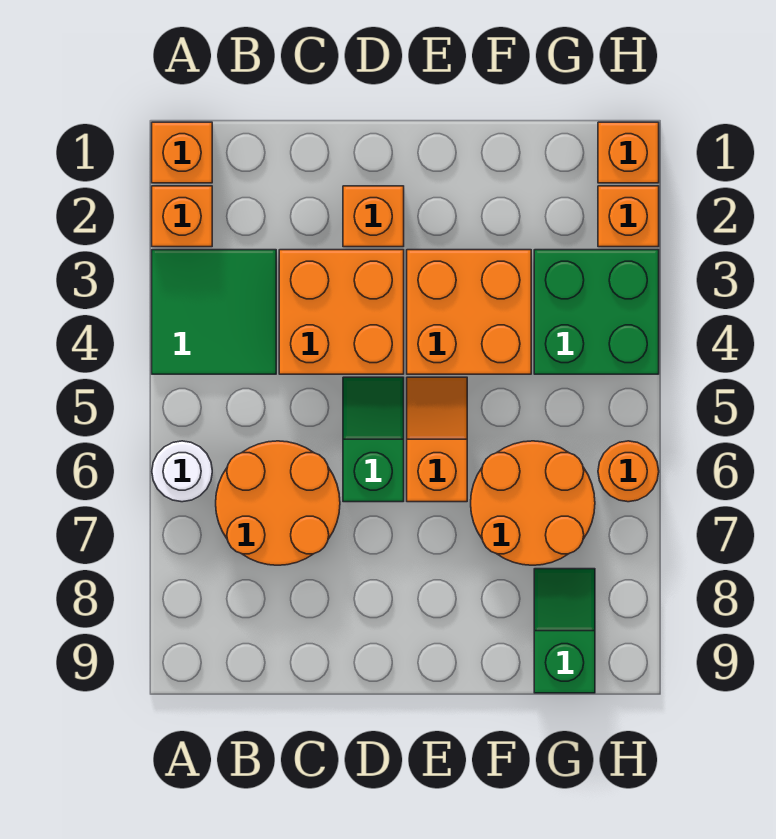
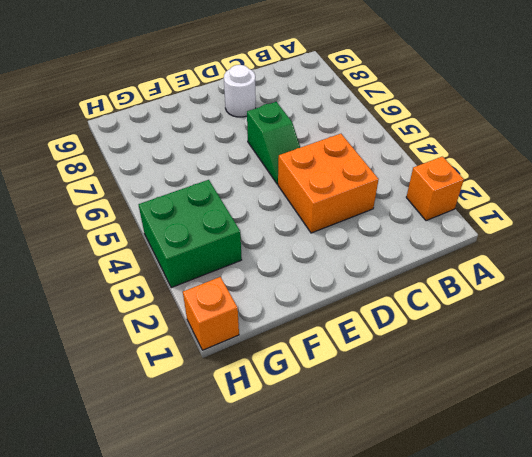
white 1x1 round brick [224,65,256,117] -> white 1x1 round brick moved to [152,441,212,502]
none -> orange 1x1 brick [152,122,212,183]
none -> green 2x2 tile [152,250,276,374]
none -> orange 2x2 round brick [216,441,340,565]

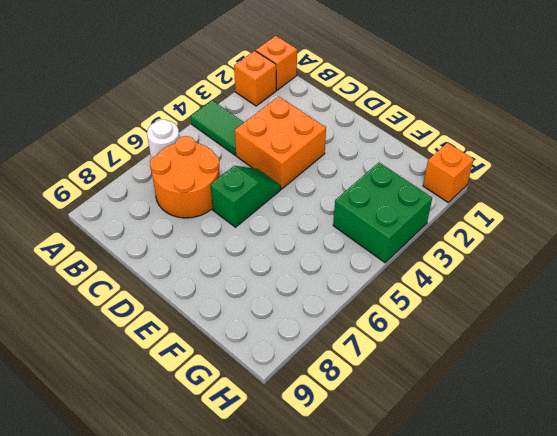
green 1x2 tile [191,101,244,155] -> green 2x2 tile [152,250,276,374]
none -> orange 1x1 brick [343,186,404,247]
none -> orange 2x2 brick [407,250,531,374]
none -> orange 1x2 slope [407,377,467,502]

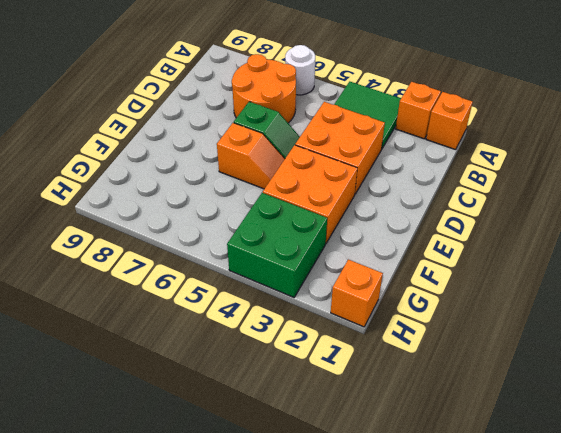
none -> orange 1x1 brick [343,186,404,247]
none -> orange 2x2 round brick [471,441,595,565]
none -> green 1x2 slope [534,569,595,693]

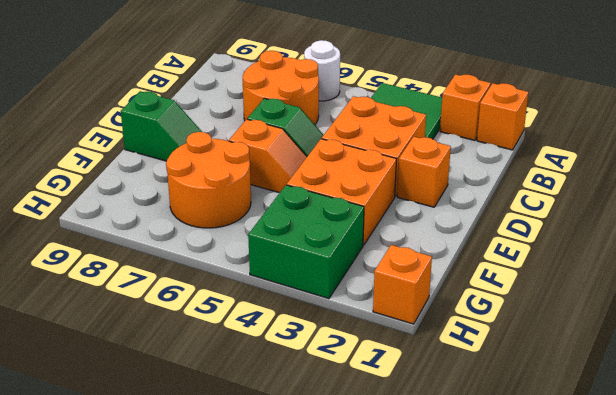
green 1x2 slope [121,91,202,161] -> green 1x2 slope moved to [534,569,595,693]
none -> orange 1x1 brick [598,186,659,247]
none -> orange 1x1 round brick [598,441,659,502]

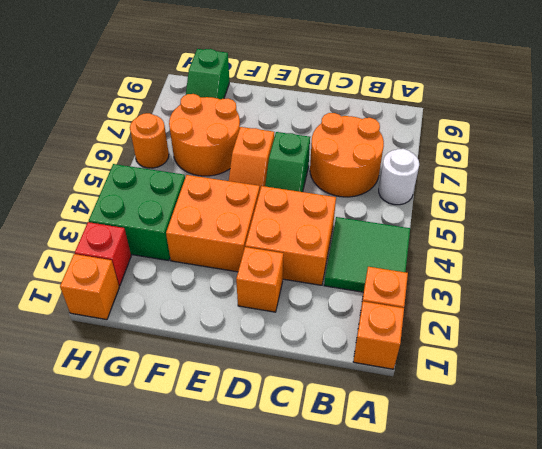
red 1x1 brick [75,222,131,286] -> orange 1x1 brick [598,186,659,247]

